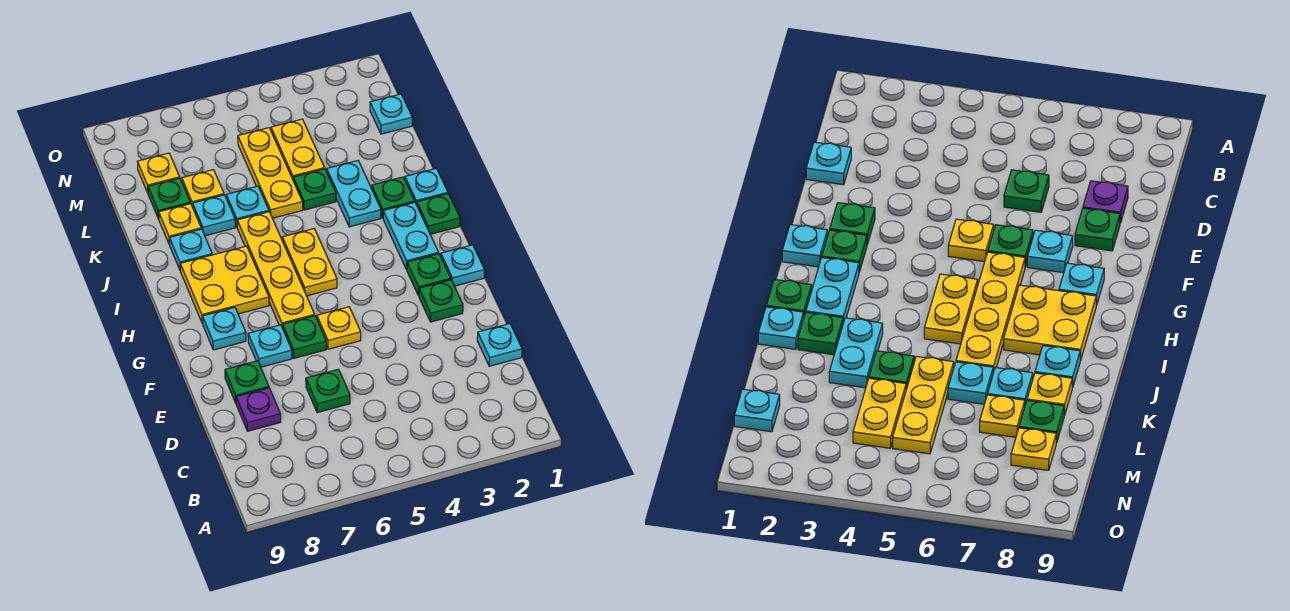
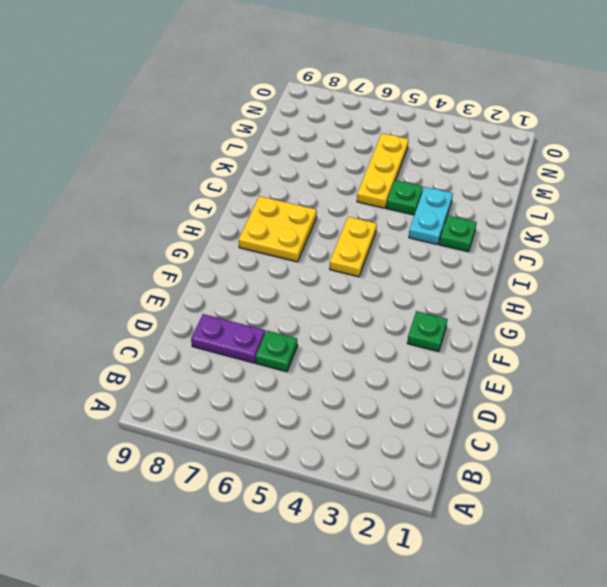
purple 1x2 plate [191,314,265,363] -> purple 1x1 plate [236,388,281,431]
none -> cyan 1x1 plate [477,324,522,366]
none -> green 1x1 plate [225,361,269,403]
none -> yellow 1x1 plate [317,307,361,349]
none -> green 1x1 plate [283,316,326,358]

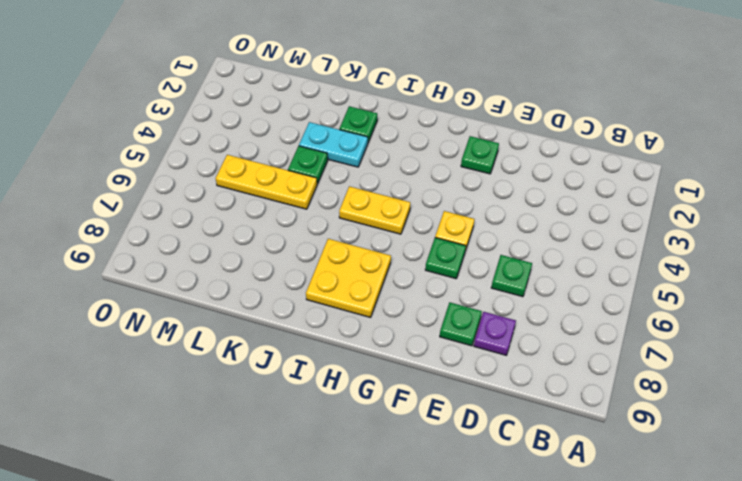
none -> cyan 1x1 plate [477,324,522,366]
none -> cyan 1x1 plate [248,325,292,367]
none -> cyan 1x1 plate [441,245,485,286]
none -> green 1x1 plate [407,254,451,296]

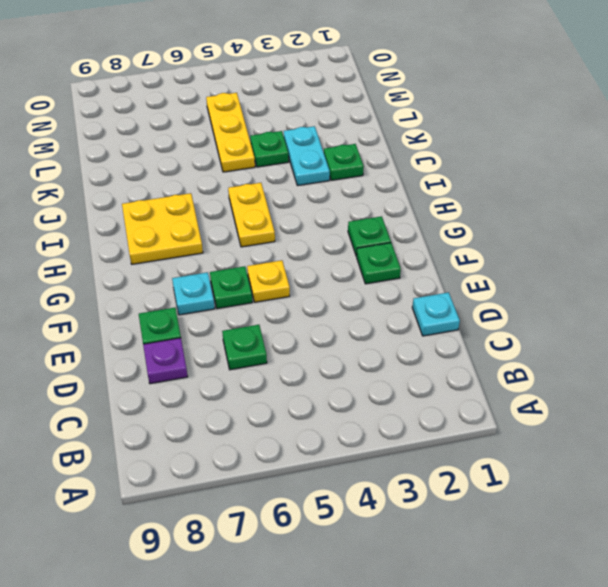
none -> cyan 1x1 plate [441,245,485,286]
none -> yellow 1x4 plate [237,212,315,328]
none -> cyan 1x1 plate [202,307,246,350]
none -> cyan 1x2 plate [383,202,439,270]

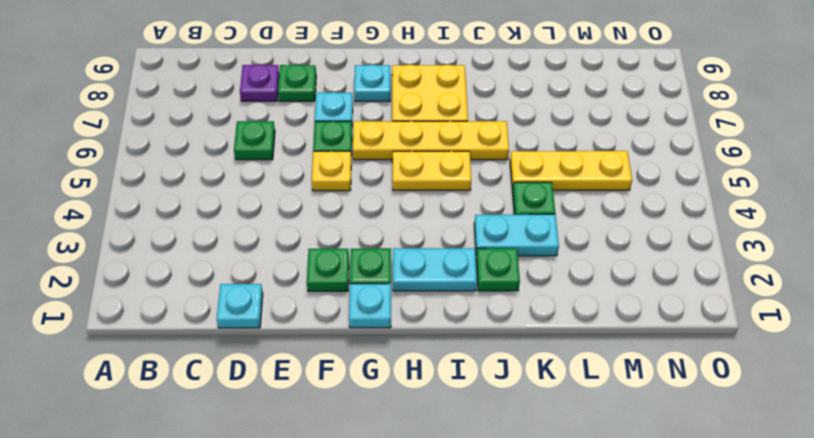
none -> green 1x1 plate [417,194,460,234]
none -> cyan 1x1 plate [405,168,448,205]
none -> cyan 1x1 plate [170,229,212,271]
none -> cyan 1x1 plate [226,186,269,227]

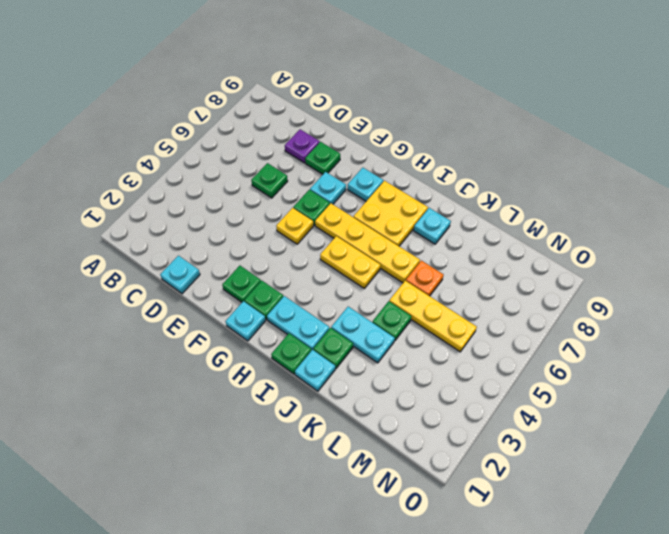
orange 1x1 plate [406,260,444,296] -> cyan 1x1 plate [226,186,269,227]
none -> cyan 1x1 plate [193,195,235,236]
none -> yellow 1x1 plate [159,203,201,245]
none -> yellow 1x2 plate [271,119,325,179]
none -> yellow 1x1 plate [182,170,224,207]

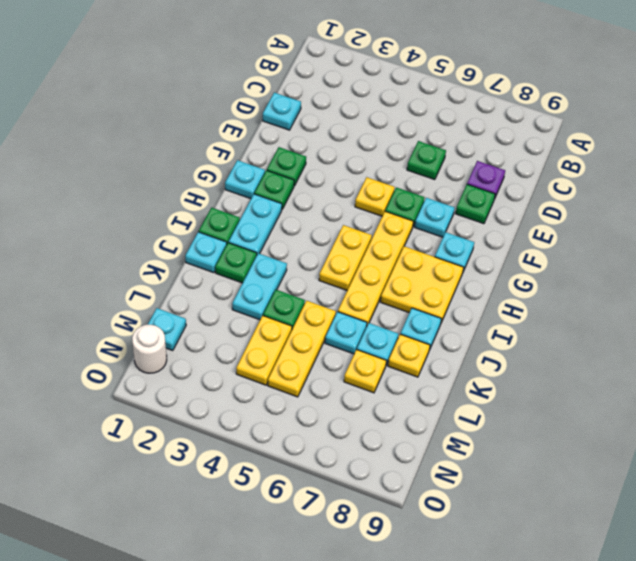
white 1x1 round brick [132,325,167,373] -> none
none -> green 1x1 plate [148,178,190,219]
none -> yellow 1x1 plate [137,153,180,193]

